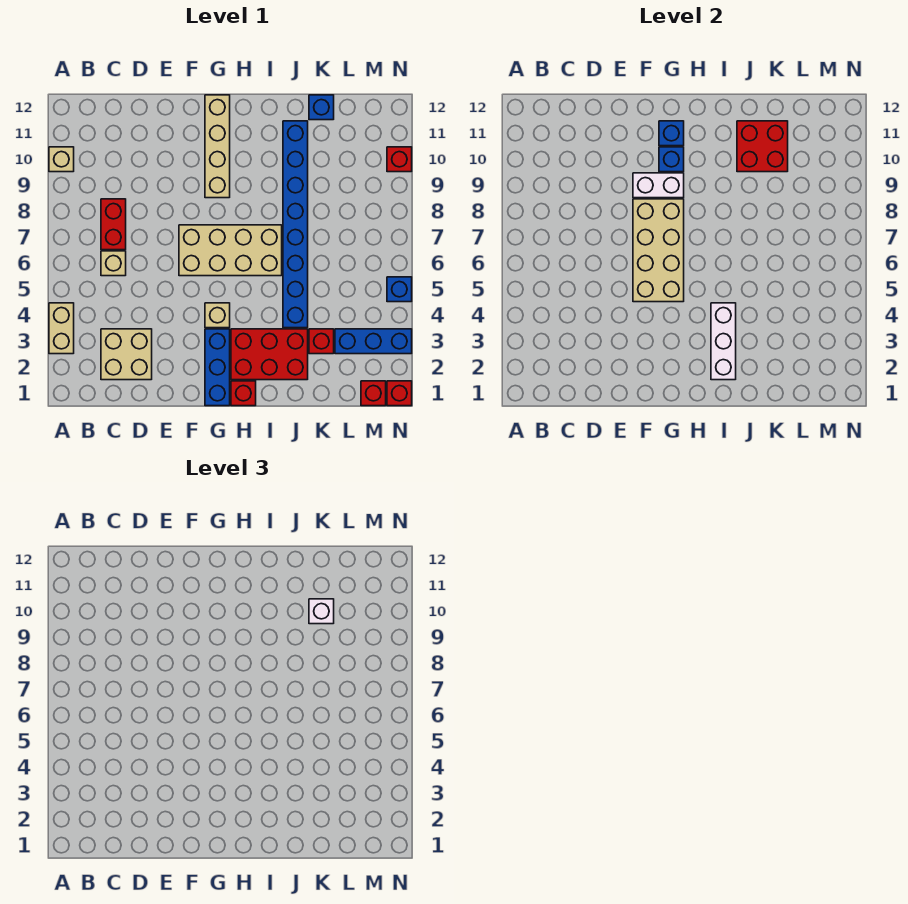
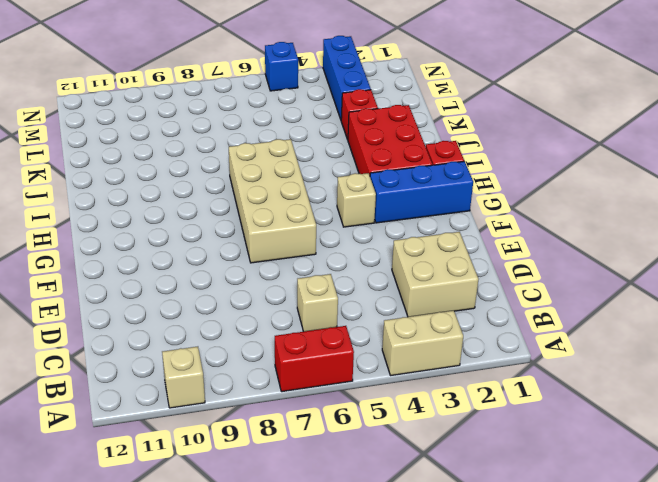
red 1x2 brick [275,326,354,392] -> red 1x2 brick moved to [101,199,126,250]
none -> tan 1x4 brick [205,95,230,198]
none -> blue 1x8 brick [283,121,308,328]
none -> blue 1x1 brick [309,95,334,120]

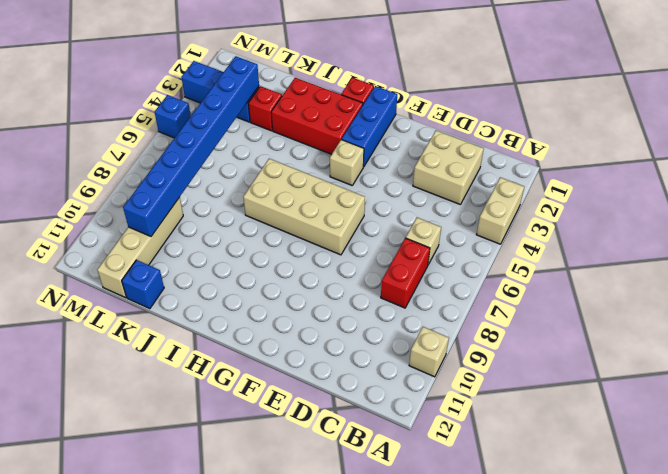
blue 1x8 brick [123,56,259,236] -> blue 1x8 brick moved to [283,121,308,328]
tan 1x4 brick [97,197,183,298] -> tan 1x4 brick moved to [205,95,230,198]
none -> red 1x1 brick [361,381,386,406]
none -> red 1x1 brick [387,381,412,406]
none -> red 1x1 brick [387,147,412,172]

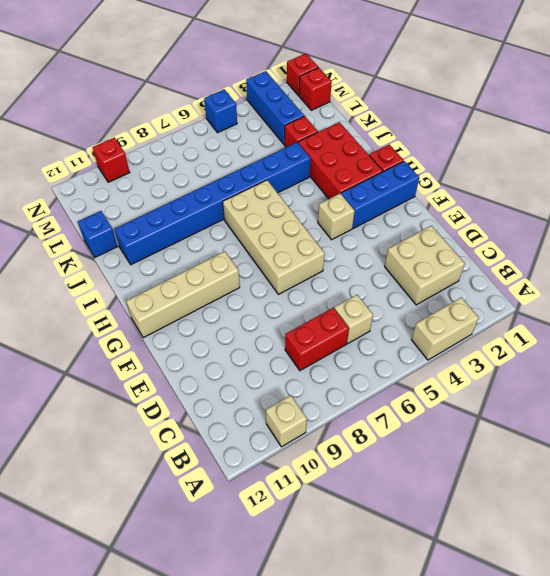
none -> tan 2x4 brick [633,199,684,302]
none -> white 1x2 brick [633,173,684,198]
none -> blue 1x1 brick [659,147,684,172]

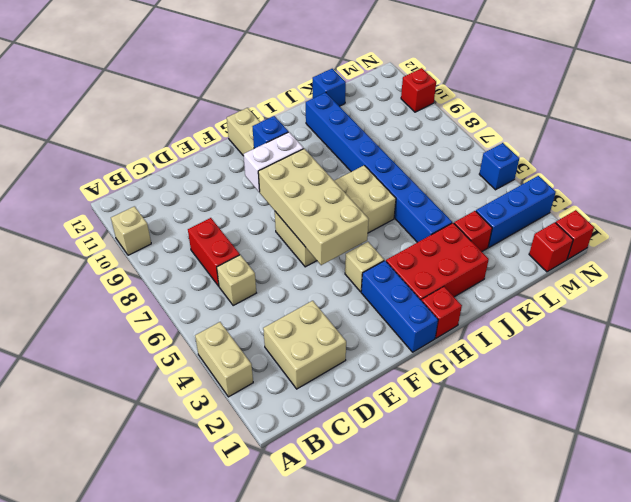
none -> blue 1x1 brick [659,121,684,146]
none -> white 1x3 brick [711,303,736,380]
none -> red 2x2 brick [737,121,788,172]

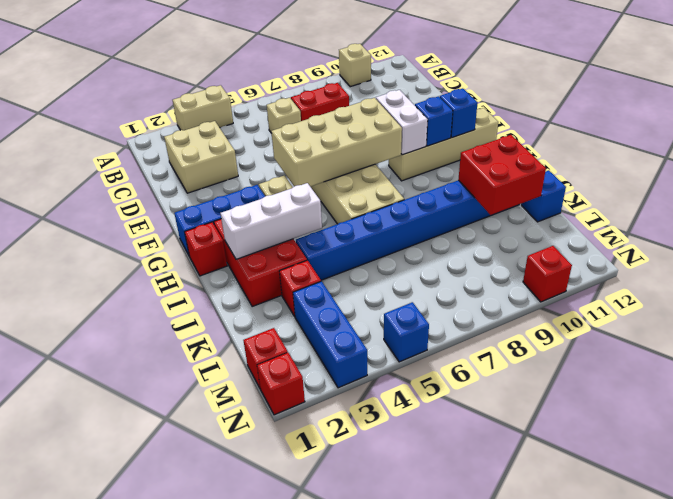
none -> white 1x1 brick [309,599,334,624]

